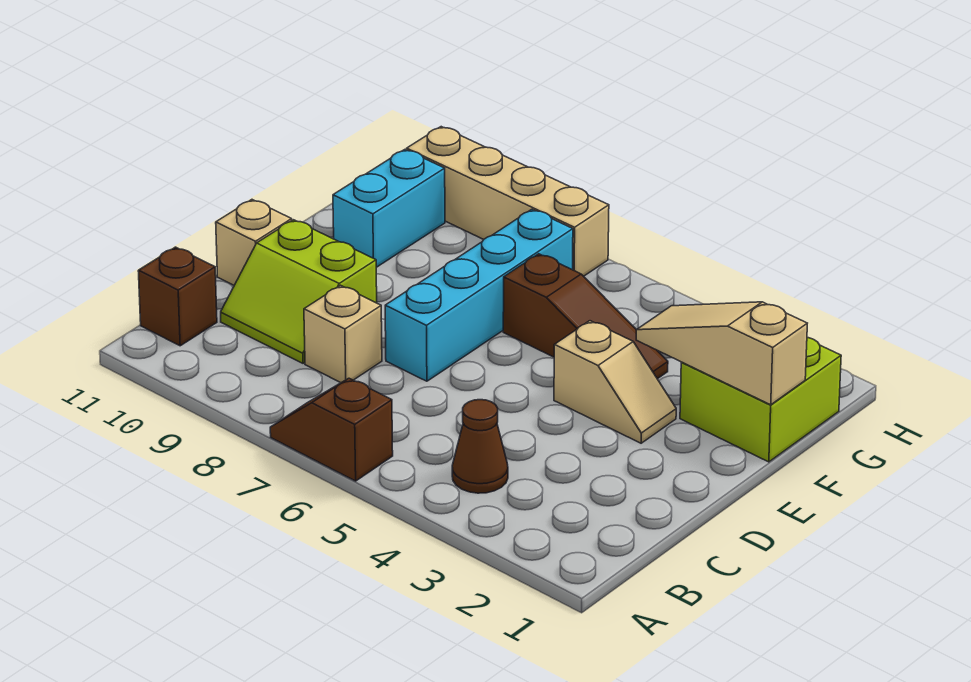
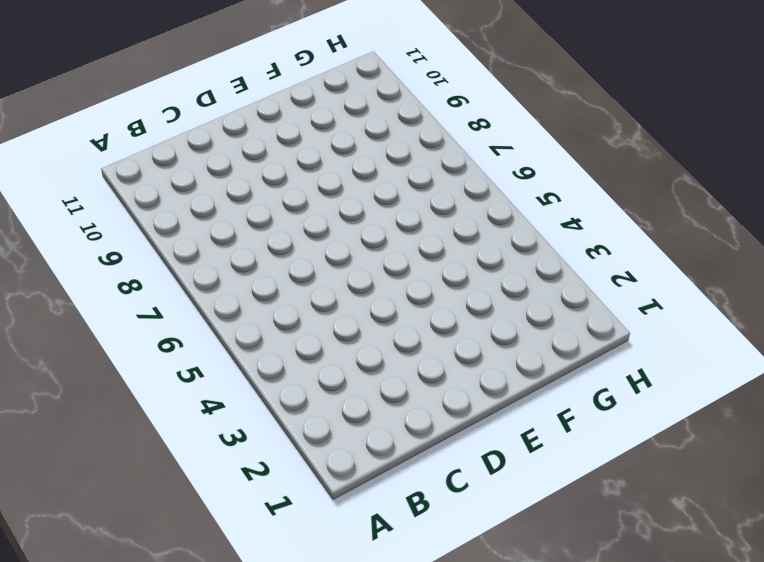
none -> brown 1x2 slope [270,378,393,481]
none -> brown 1x1 cone [452,400,508,493]
none -> brown 1x1 brick [138,247,217,346]

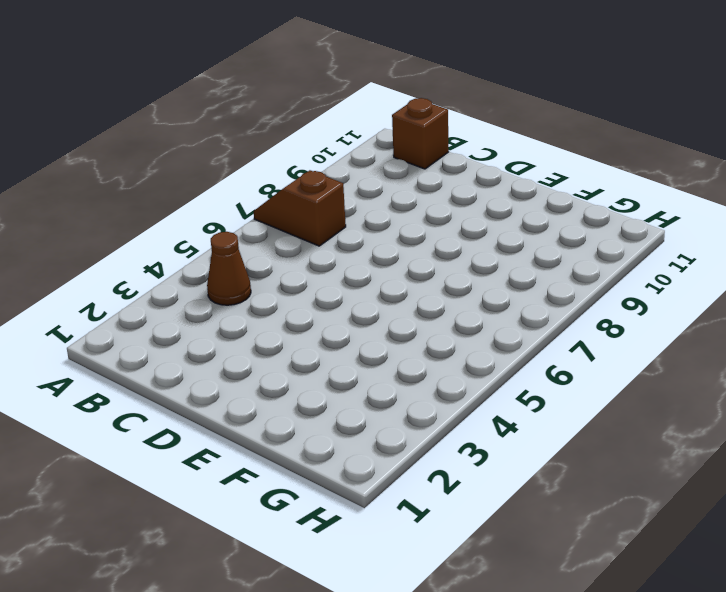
brown 1x2 slope [254,170,346,246] -> brown 1x2 slope turned to [270,378,393,481]
none -> tan 1x1 brick [304,285,382,383]
none -> lime 2x2 slope [221,220,377,363]
none -> cyan 1x4 brick [385,209,573,381]

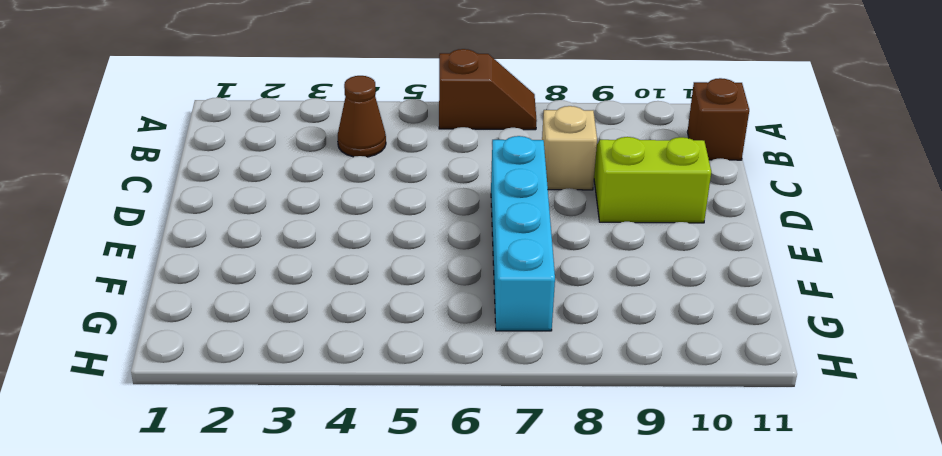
none -> tan 1x1 brick [216,200,292,285]
none -> tan 1x2 slope [554,321,676,443]
none -> lime 2x2 brick [680,337,841,462]

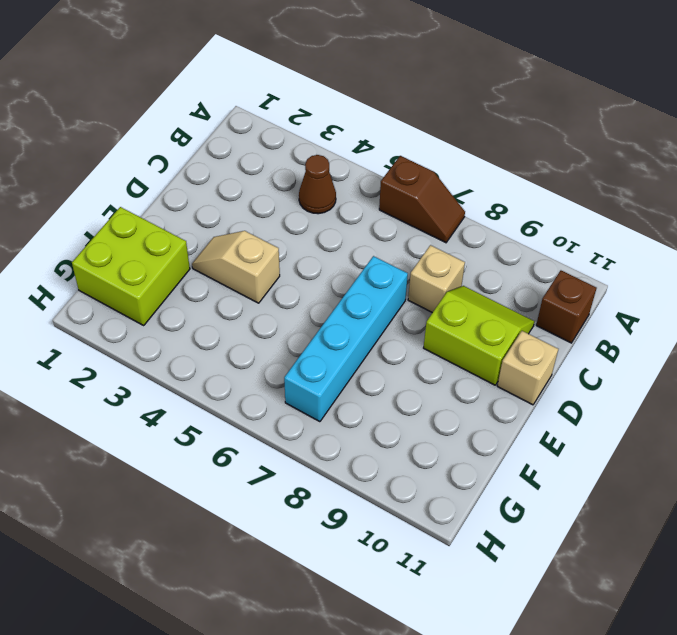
none -> brown 1x3 slope [503,254,668,379]
none -> cyan 1x2 brick [333,150,445,267]
none -> tan 1x4 brick [407,127,609,276]

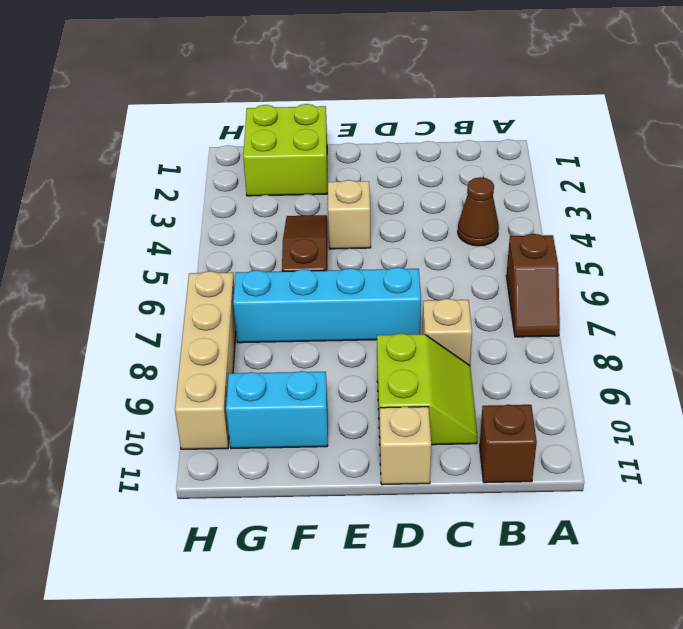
none -> tan 1x3 slope [636,302,807,405]

